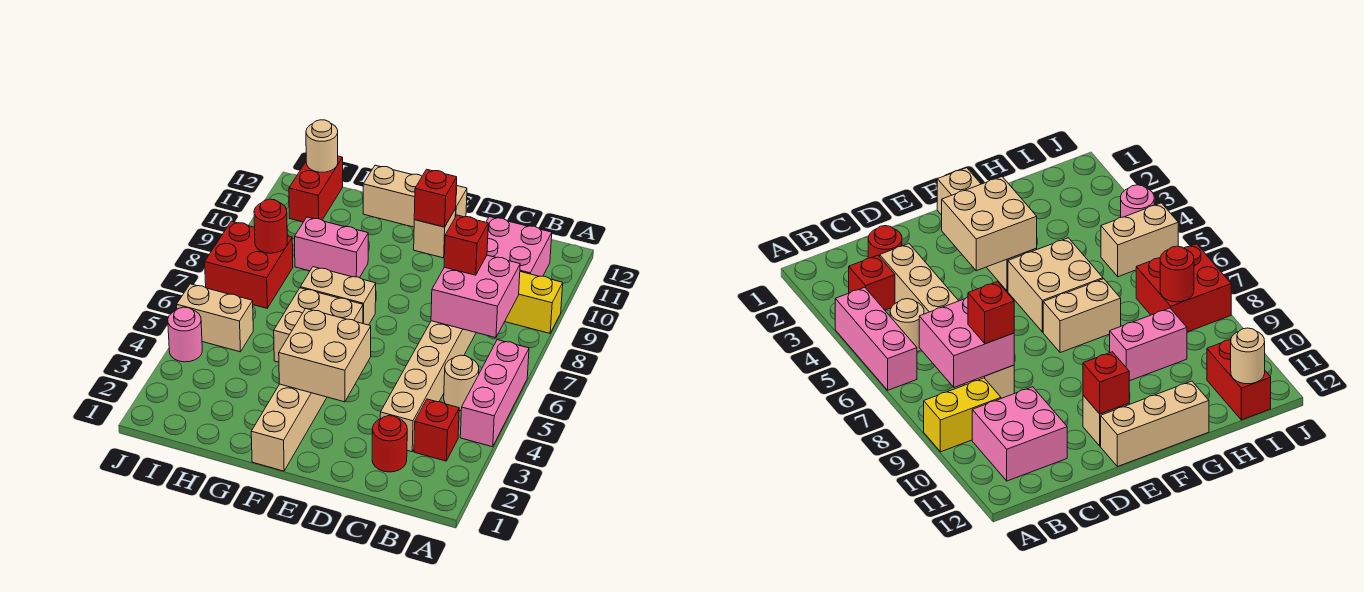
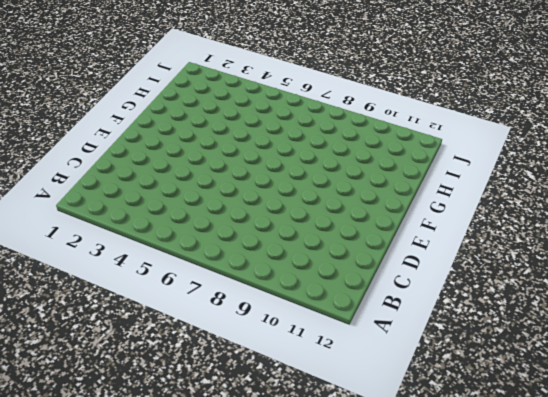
none -> pink 1x3 brick [460,340,529,447]
none -> yellow 1x2 brick [505,272,563,333]
none -> red 1x1 brick [414,399,459,461]

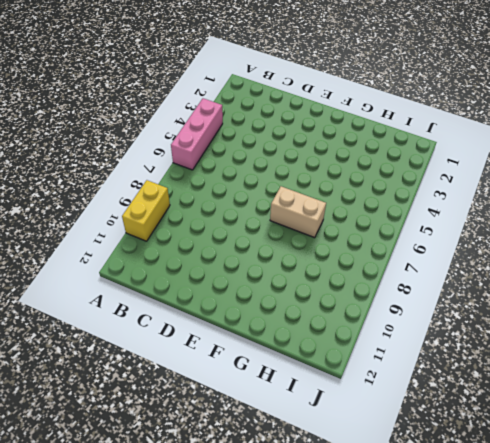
yellow 1x2 brick [122,180,170,241] -> yellow 1x2 brick turned to [505,272,563,333]
none -> red 1x1 brick [414,399,459,461]
none -> tan 1x1 round brick [444,355,479,411]
none -> pink 2x2 brick [486,217,552,276]

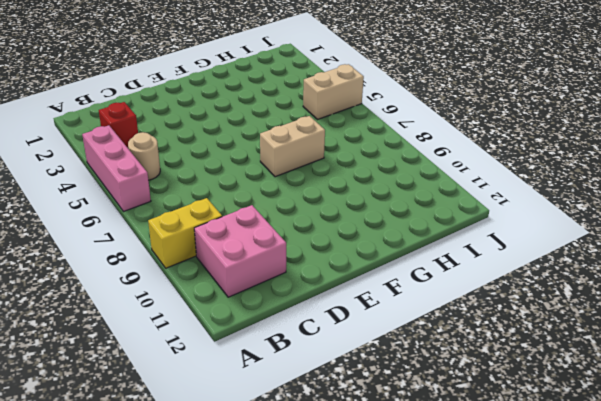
none -> red 1x1 round brick [372,416,407,472]
none -> tan 1x6 brick [380,321,476,452]
none -> tan 1x1 brick [414,209,456,258]

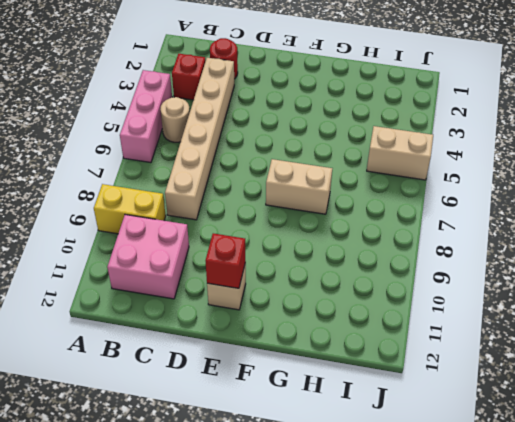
none -> tan 1x3 brick [363,165,467,227]
none -> tan 1x4 brick [251,384,327,471]
none -> tan 2x2 brick [274,288,363,362]

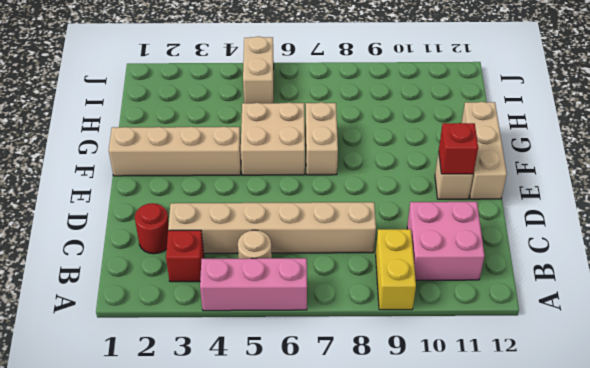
none -> pink 1x2 brick [295,217,368,278]
none -> red 2x2 brick [205,221,293,308]
none -> red 1x2 brick [289,156,343,222]

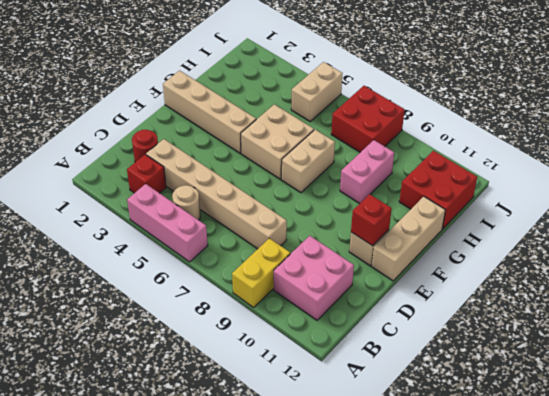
red 2x2 brick [399,151,477,229] -> red 1x2 brick [289,156,343,222]
none -> pink 1x1 round brick [168,307,202,362]
none -> pink 2x2 brick [431,255,520,338]
none -> tan 2x2 brick [279,308,371,402]

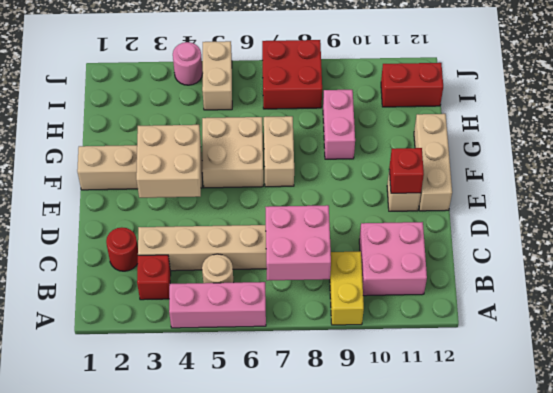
none -> red 1x1 round brick [254,199,287,253]
none -> tan 1x1 round brick [306,120,338,172]
none -> red 1x1 brick [444,215,488,275]

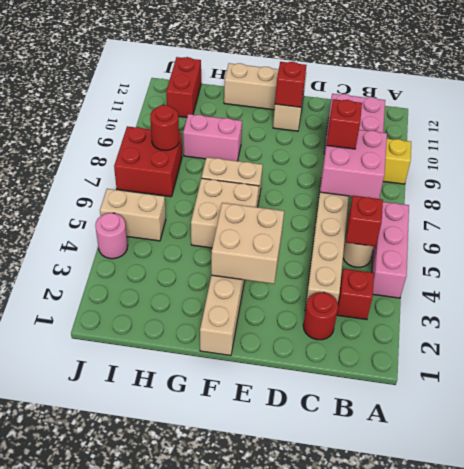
red 1x1 brick [346,196,383,246] -> none
none -> tan 1x1 round brick [306,120,338,172]

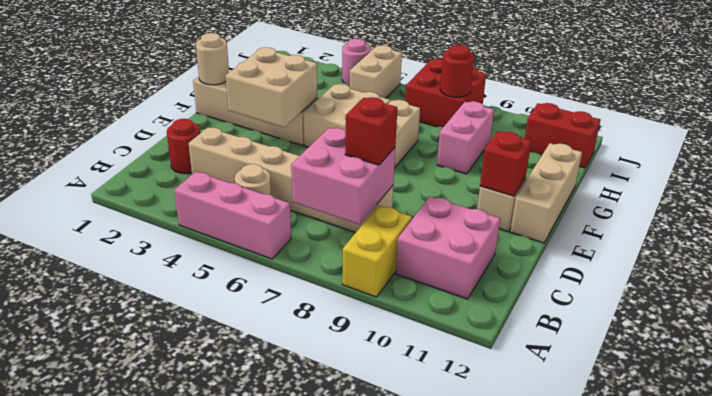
tan 1x1 round brick [196,33,229,85] -> tan 1x1 round brick moved to [306,120,338,172]
none -> red 1x1 brick [414,399,459,461]

